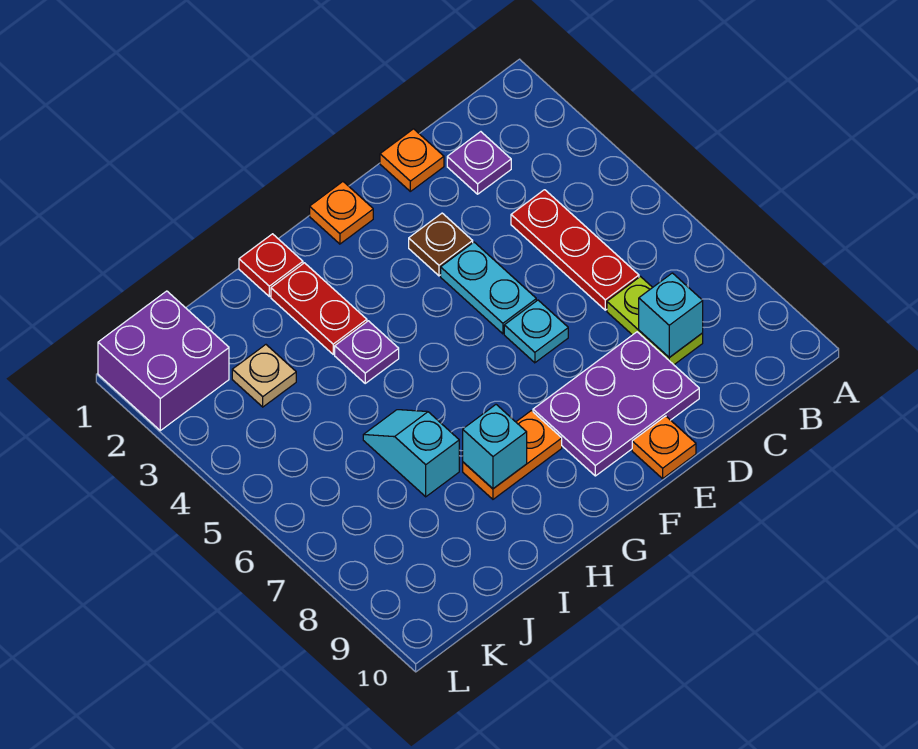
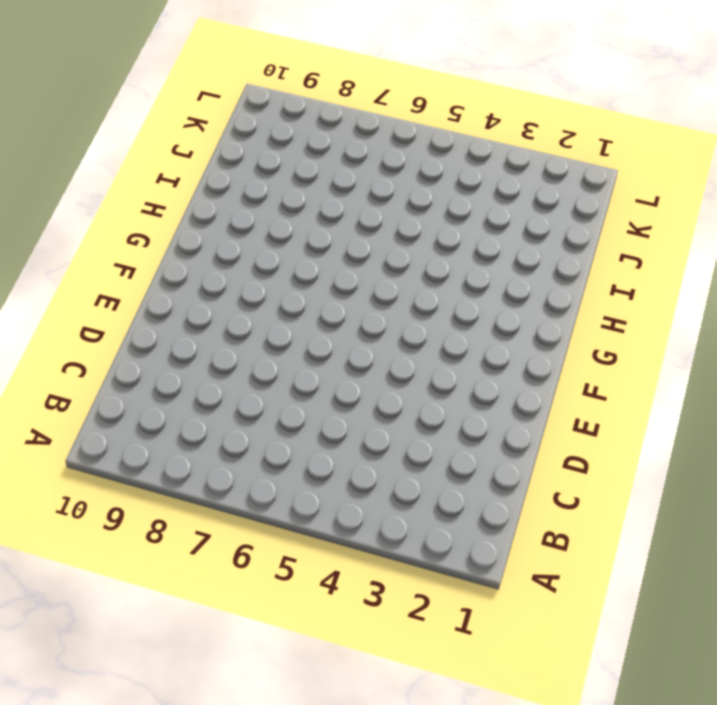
none -> purple 1x1 plate [447,132,511,194]
none -> red 1x3 plate [511,190,639,310]
none -> lime 1x2 plate [607,277,703,365]

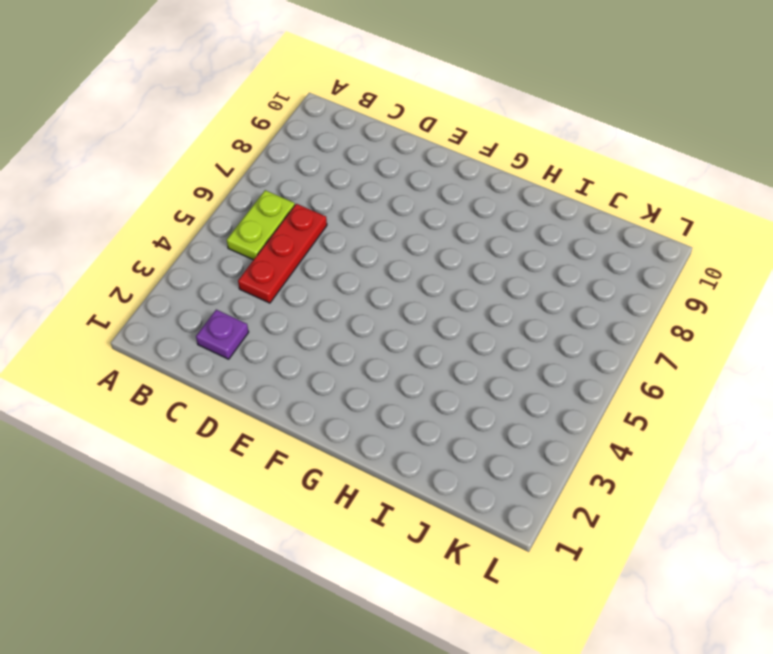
lime 1x2 plate [227,190,295,260] -> lime 1x2 plate moved to [607,277,703,365]
none -> orange 1x1 plate [380,129,444,191]
none -> purple 2x3 plate [533,332,699,476]
none -> brown 1x1 plate [409,213,473,276]

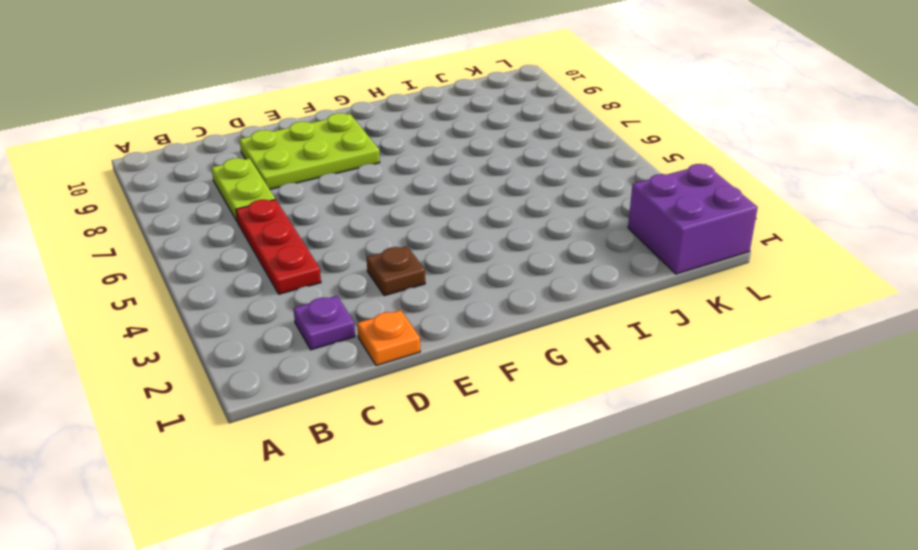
lime 2x3 plate [240,113,380,189] -> purple 2x3 plate [533,332,699,476]
none -> cyan 1x2 plate [441,242,536,334]
none -> cyan 1x1 plate [504,300,568,363]
none -> orange 1x1 plate [632,416,696,479]

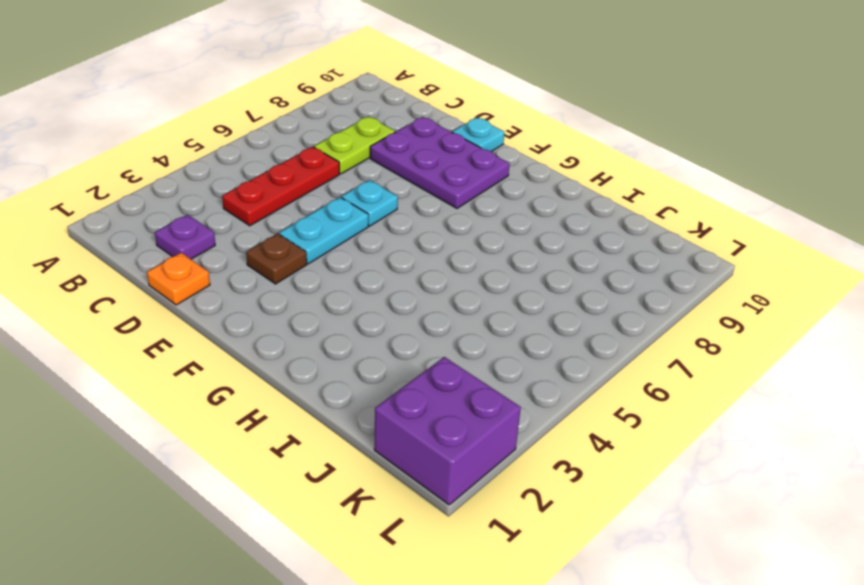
cyan 1x1 plate [452,117,504,152] -> orange 1x1 plate [632,416,696,479]
none -> orange 1x1 plate [310,182,373,244]
none -> orange 1x2 plate [463,411,562,499]
none -> red 1x1 plate [239,234,303,297]

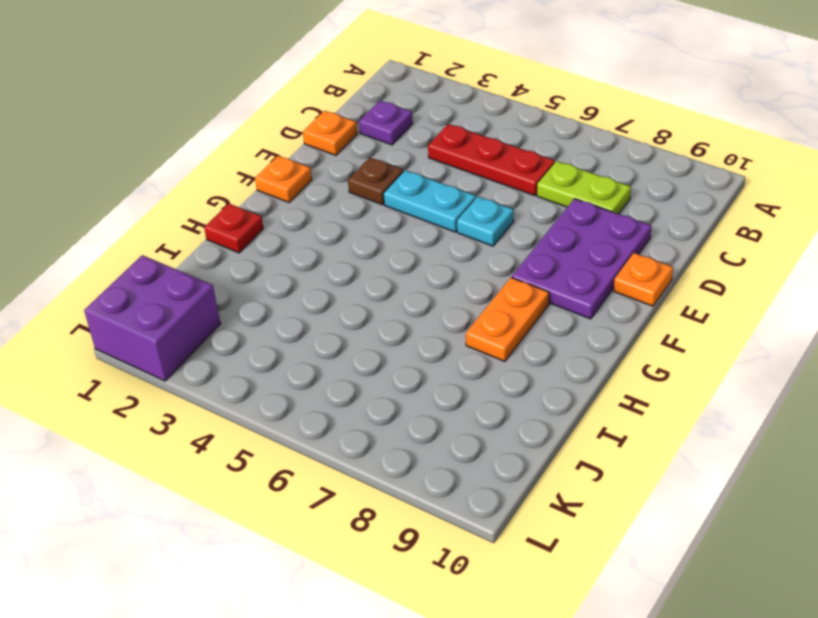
none -> red 1x2 plate [271,263,367,354]
none -> purple 1x1 plate [335,321,399,383]
none -> cyan 1x2 slope [363,410,459,497]

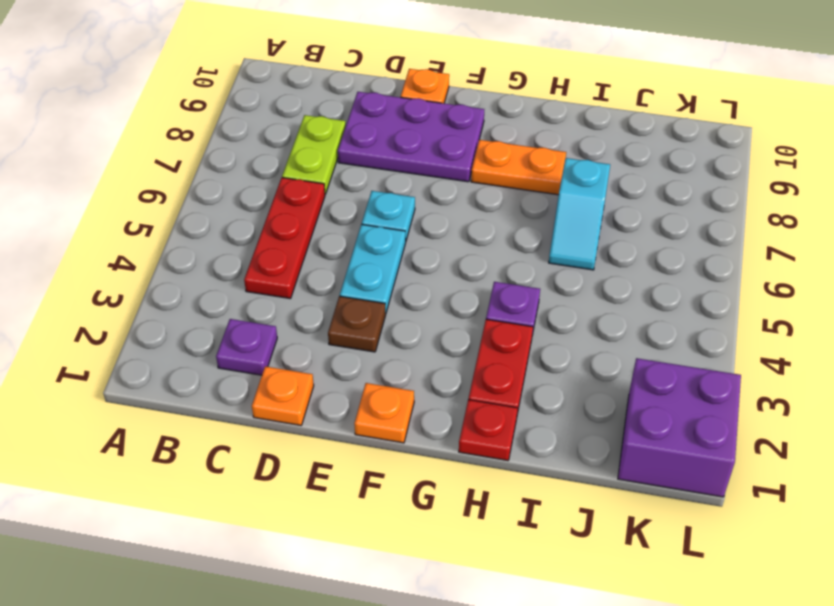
none -> tan 1x1 plate [232,345,296,407]
none -> cyan 1x1 brick [639,273,703,357]
none -> cyan 1x1 brick [463,405,527,489]

